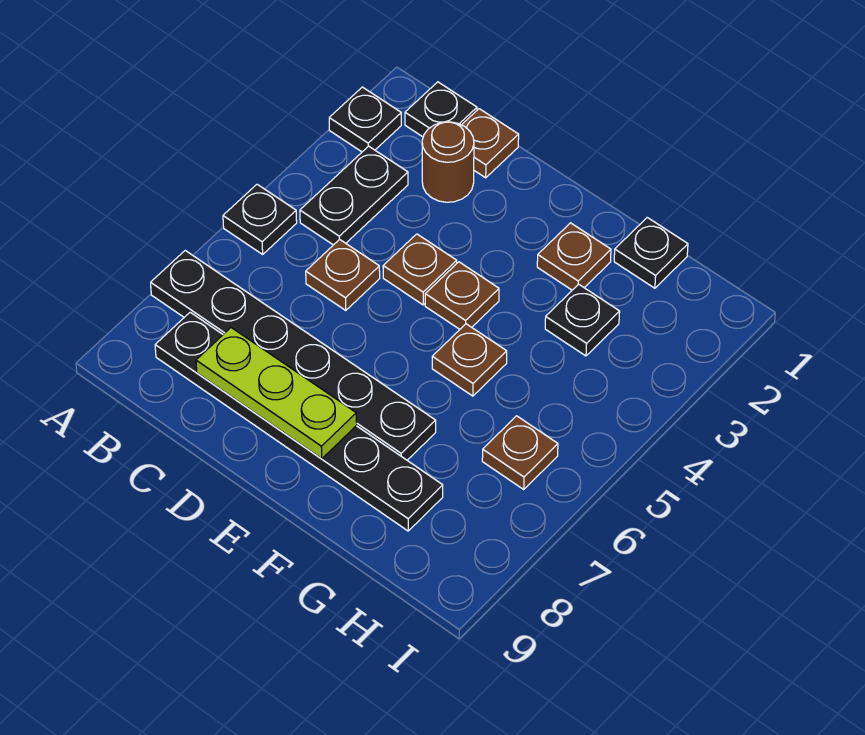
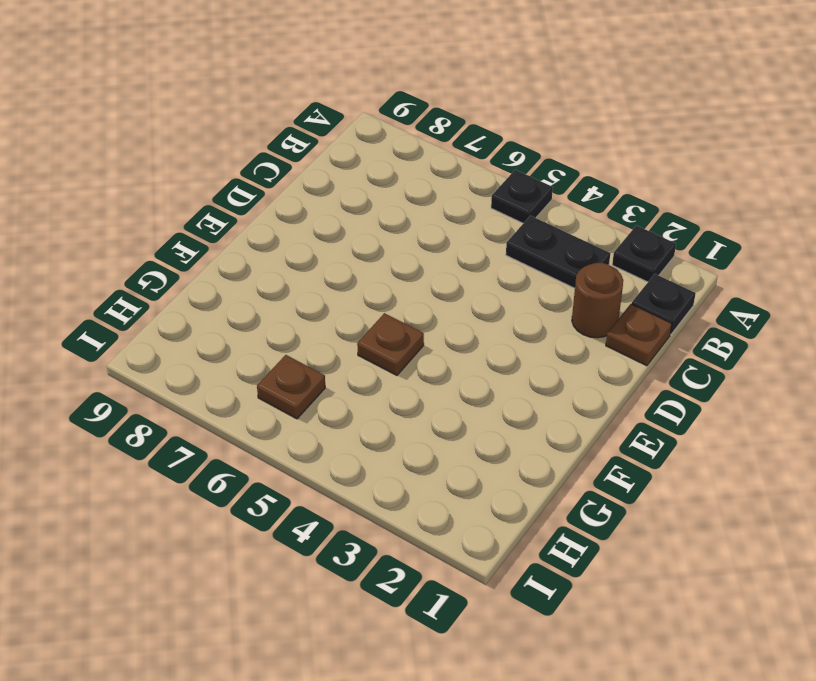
none -> black 1x6 plate [151,251,436,460]
none -> black 1x6 plate [155,312,443,531]
none -> brown 1x1 plate [306,239,380,310]

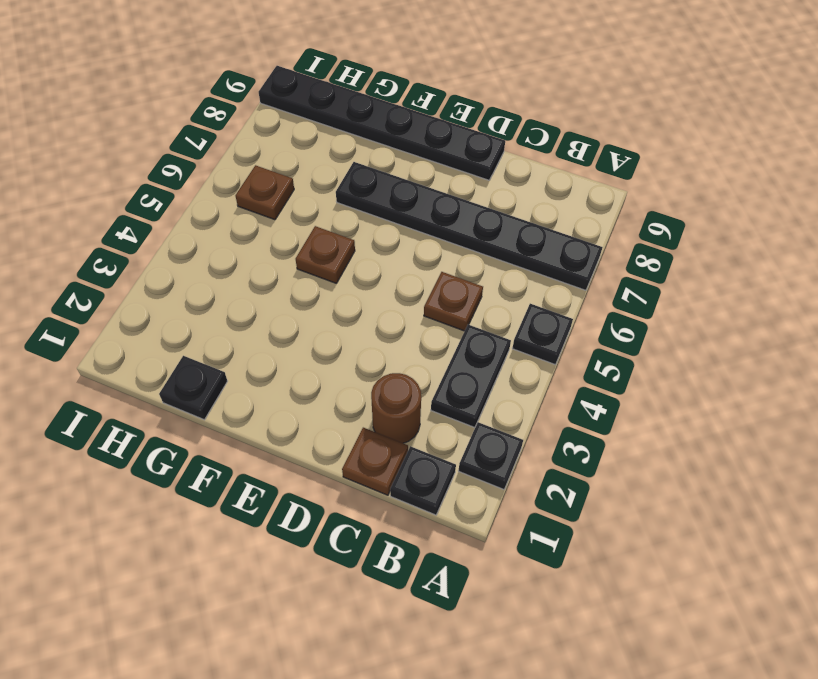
black 1x6 plate [259,66,505,180] -> black 1x6 plate moved to [155,312,443,531]
none -> brown 1x1 plate [383,234,457,305]
none -> brown 1x1 plate [425,262,499,329]
none -> brown 1x1 plate [537,223,611,290]

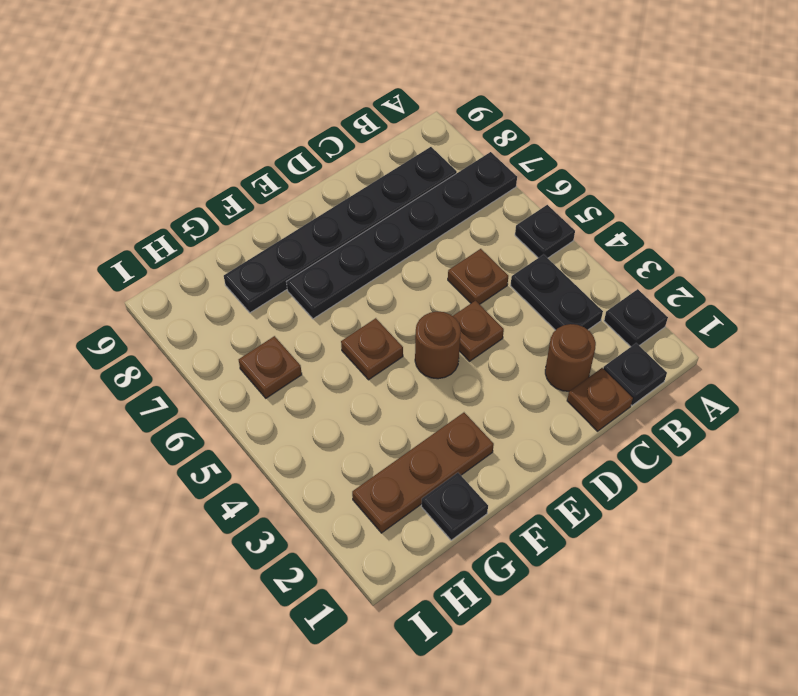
brown 1x1 round brick [415,312,461,379] -> brown 1x1 plate [425,262,499,329]
brown 1x3 plate [352,413,494,533] -> brown 1x1 plate [537,223,611,290]
none -> black 1x1 plate [545,284,620,356]
none -> lime 1x3 plate [196,328,357,459]

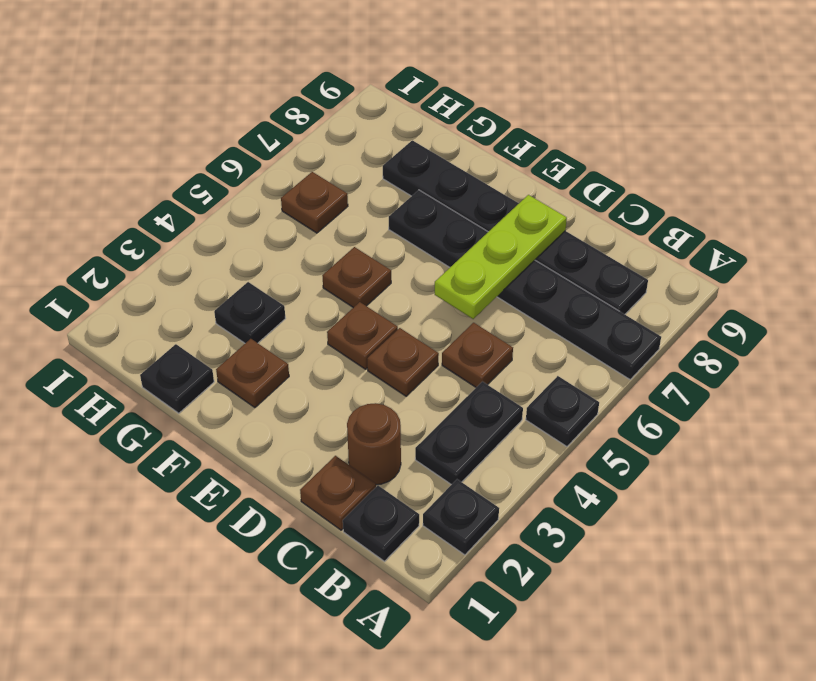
lime 1x3 plate [435,195,567,319] -> lime 1x3 plate turned to [196,328,357,459]

